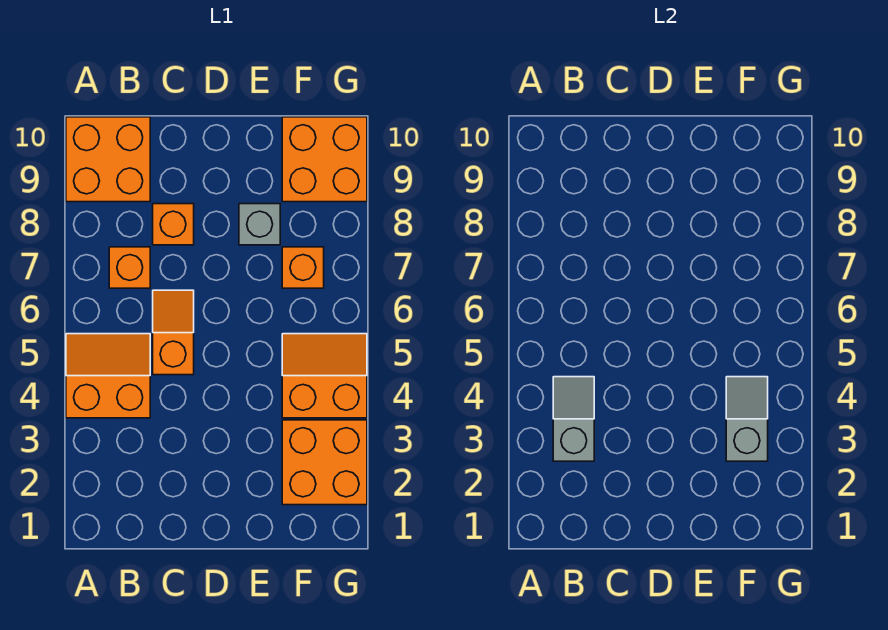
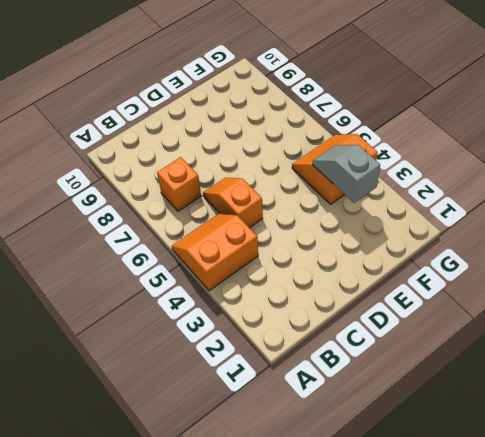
none -> orange 2x2 brick [66,117,150,202]
none -> orange 1x1 brick [153,204,194,245]
none -> grey 1x1 brick [239,204,280,245]

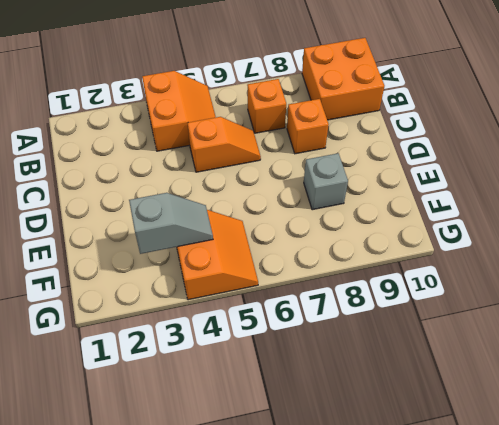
none -> orange 2x2 brick [282,420,367,505]
none -> orange 1x1 brick [282,247,324,288]
none -> orange 2x2 brick [282,117,367,202]

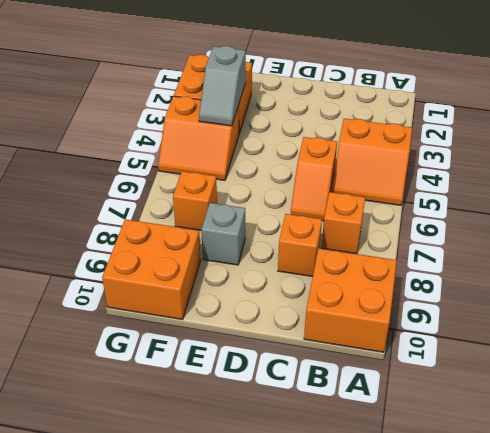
none -> grey 1x2 slope [553,377,594,461]

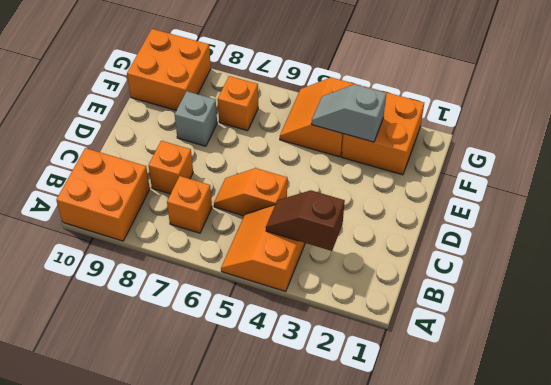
brown 1x2 slope [266,190,345,251] -> grey 1x2 slope [553,377,594,461]

